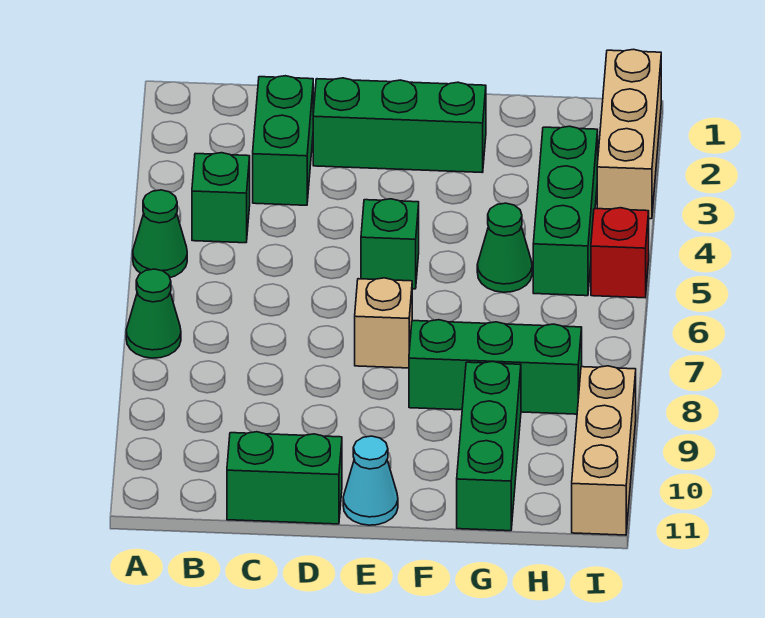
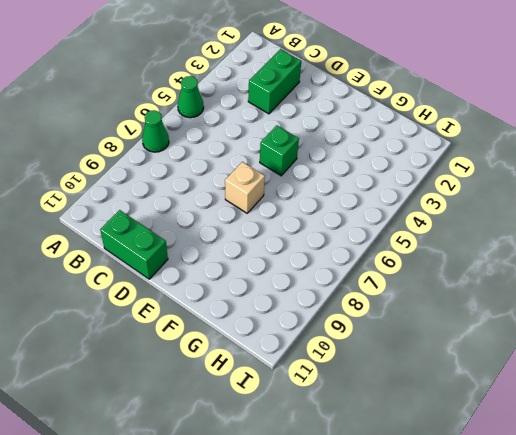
none -> green 1x1 brick [192,153,250,243]
none -> green 1x3 brick [313,78,486,173]
none -> cyan 1x1 cone [343,436,398,525]

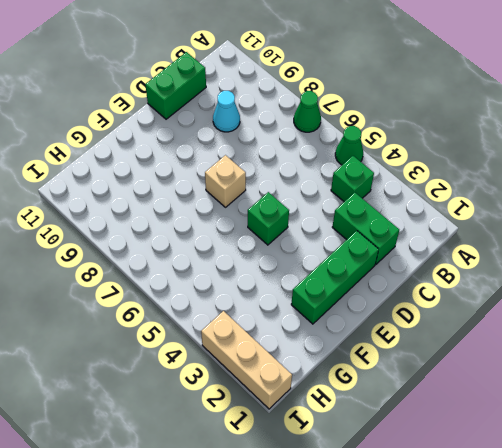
cyan 1x1 cone [213,91,240,132] -> cyan 1x1 cone moved to [343,436,398,525]
none -> green 1x3 brick [409,320,582,414]
none -> green 1x1 cone [477,203,532,292]
none -> green 1x3 brick [457,361,521,531]

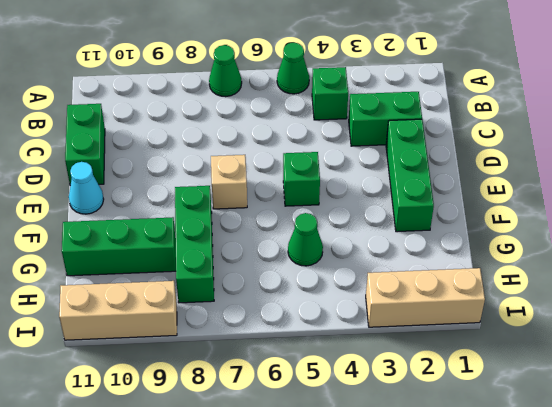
none -> green 1x3 brick [533,126,598,296]
none -> red 1x1 brick [591,208,649,298]

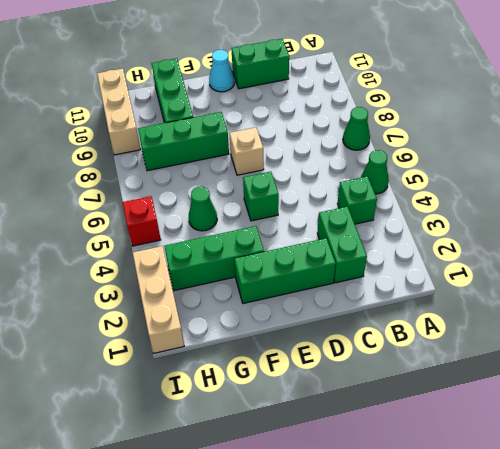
green 1x3 brick [164,226,264,291] -> green 1x3 brick turned to [533,126,598,296]

